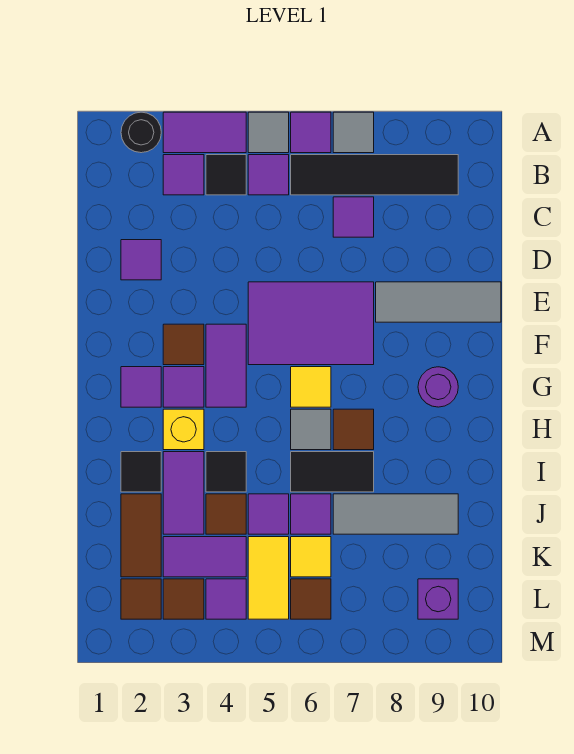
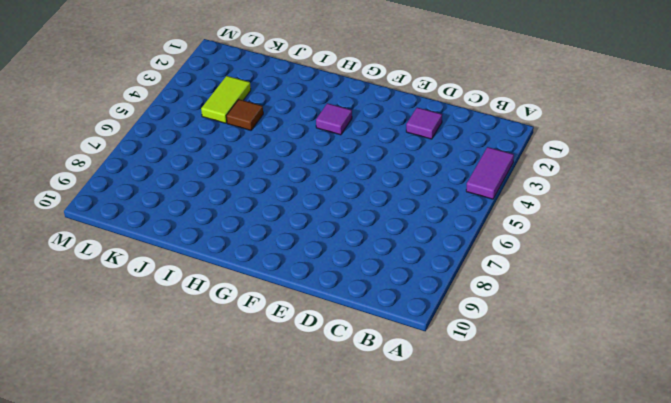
lime 1x2 tile [201,76,251,123] -> purple 1x2 tile [163,537,246,577]
none -> black 1x1 round brick [121,112,161,153]
none -> grey 1x1 tile [248,112,289,153]
none -> purple 1x1 tile [291,112,331,153]
none -> grey 1x1 tile [333,112,374,153]

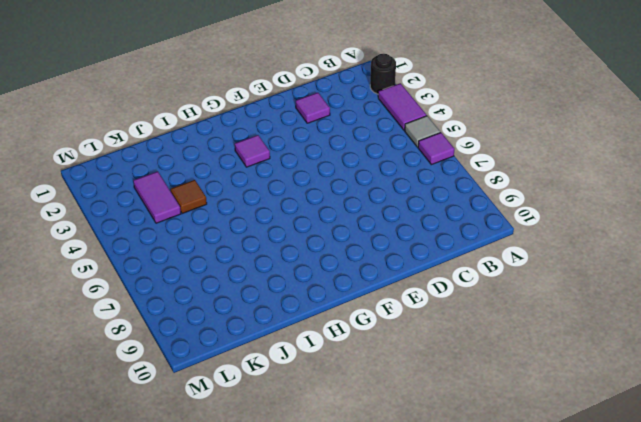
none -> grey 1x1 tile [333,112,374,153]
none -> purple 1x1 tile [163,155,204,195]
none -> black 1x1 tile [206,155,246,195]
none -> purple 1x1 tile [248,155,289,195]

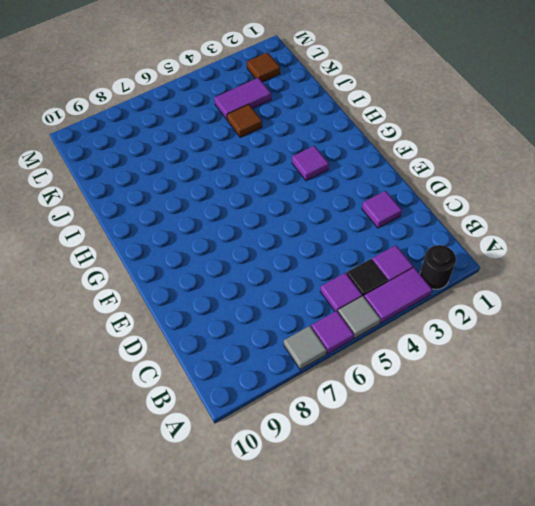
none -> black 1x4 tile [291,155,458,195]
none -> purple 1x1 tile [333,197,374,237]
none -> purple 2x3 tile [248,282,374,365]
none -> grey 1x3 tile [376,282,501,322]

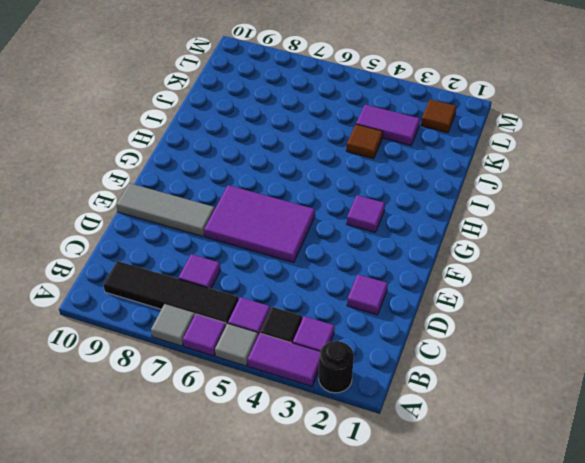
none -> brown 1x1 tile [163,324,204,365]
none -> purple 1x2 tile [206,324,246,407]
none -> purple 1x1 tile [121,367,161,407]
none -> yellow 1x1 tile [291,367,331,407]

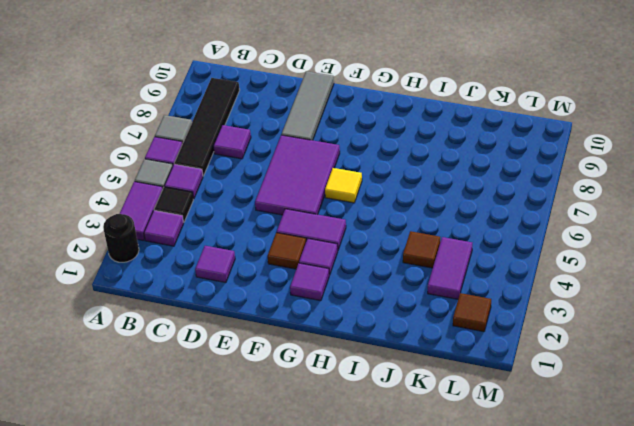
none -> purple 1x1 round brick [418,367,458,407]
none -> yellow 1x1 brick [163,409,204,450]
none -> grey 1x1 tile [291,409,331,450]
none -> brown 1x1 tile [333,409,374,450]

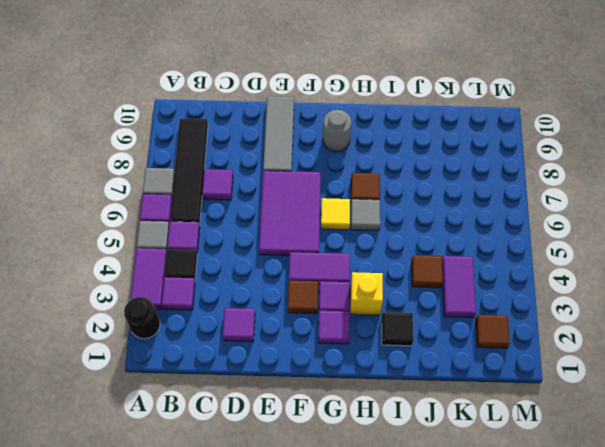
grey 1x1 round brick [323,110,352,152] -> purple 1x1 round brick [418,367,458,407]
none -> purple 1x2 tile [163,452,204,534]
none -> black 1x1 tile [206,452,246,492]
none -> black 1x2 tile [291,452,374,492]
none -> brown 1x2 tile [121,494,161,577]

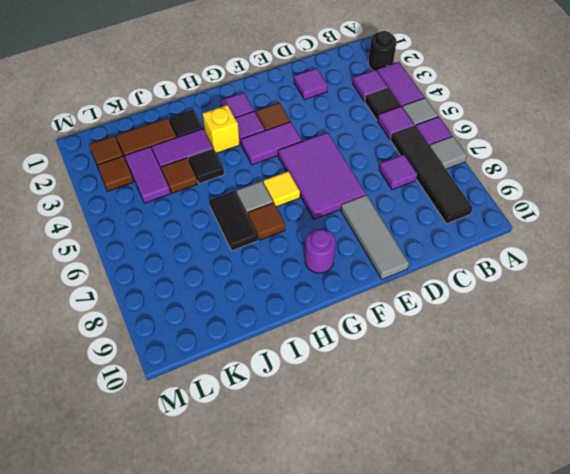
none -> purple 1x1 tile [248,494,289,534]
none -> purple 1x1 tile [291,494,331,534]
none -> grey 1x3 tile [333,494,458,534]
none -> yellow 1x2 tile [248,537,289,619]

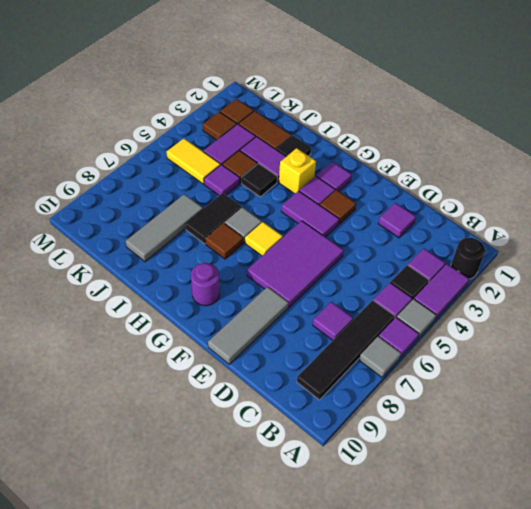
none -> purple 1x1 tile [291,494,331,534]
none -> yellow 1x1 tile [291,537,331,577]
none -> purple 1x1 tile [206,579,246,619]
none -> brown 1x1 tile [291,579,331,619]

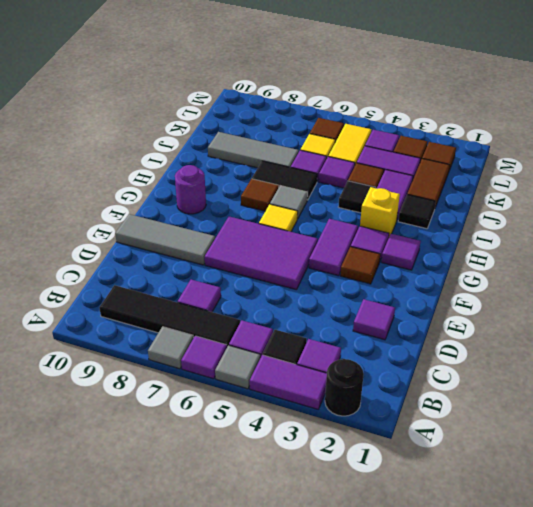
none -> purple 1x1 brick [418,579,458,619]

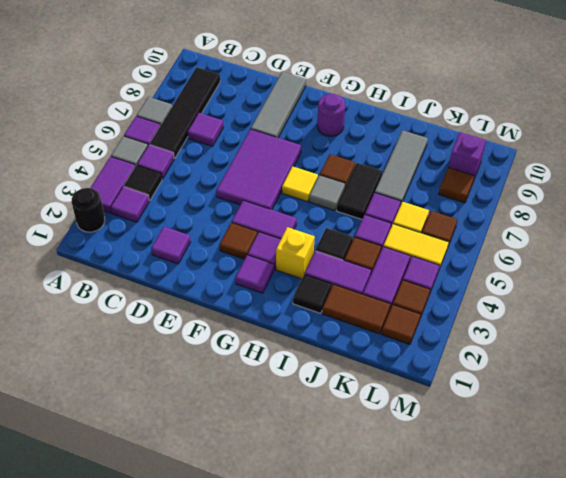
brown 1x1 tile [439,168,475,203] -> none

